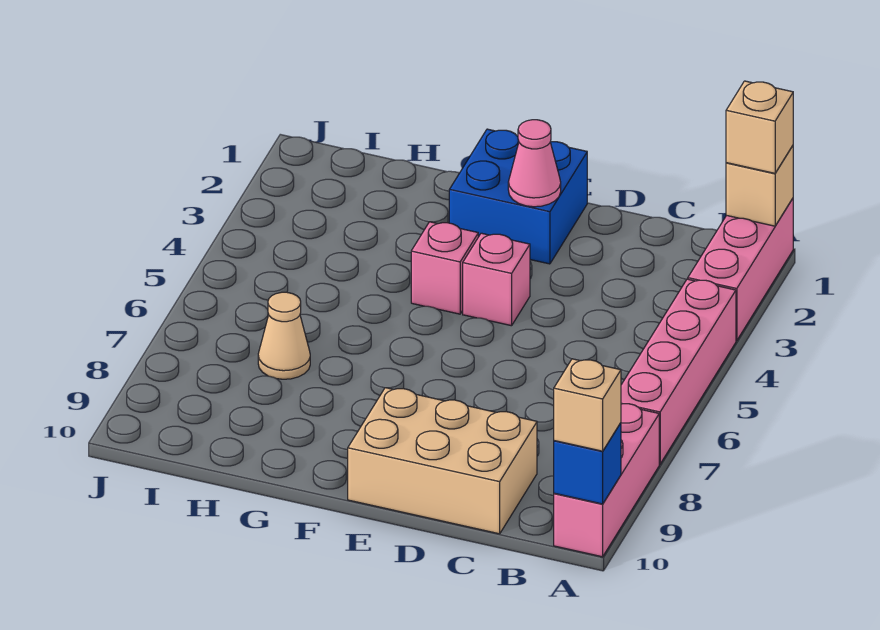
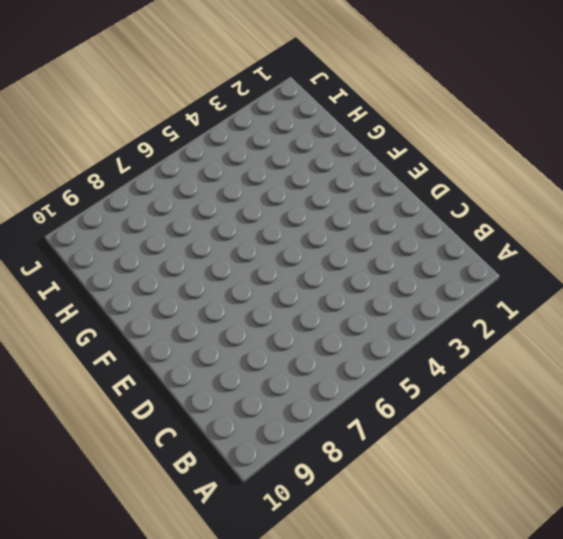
none -> pink 1x3 brick [688,199,793,341]
none -> pink 1x4 brick [621,279,736,464]
none -> pink 1x3 brick [554,404,659,557]

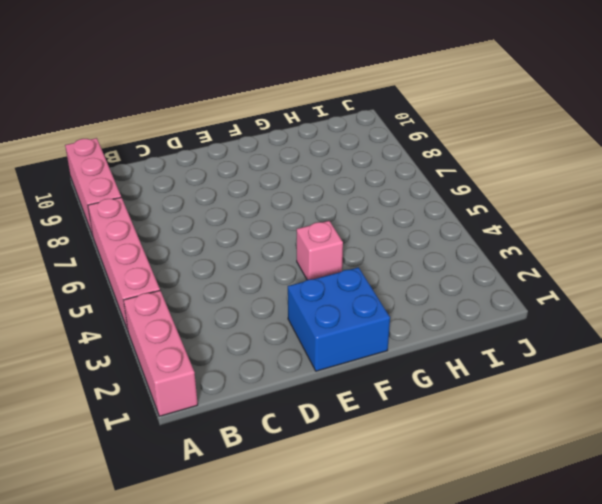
none -> tan 2x3 brick [348,388,537,534]
none -> pink 1x1 brick [463,233,530,326]
none -> tan 1x1 cone [258,292,310,379]

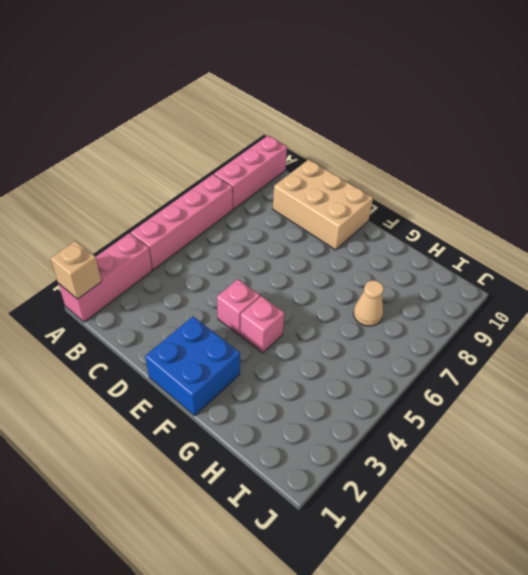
none -> blue 1x1 brick [554,423,621,504]
none -> pink 1x1 cone [508,120,561,207]
none -> tan 1x1 brick [726,81,793,173]

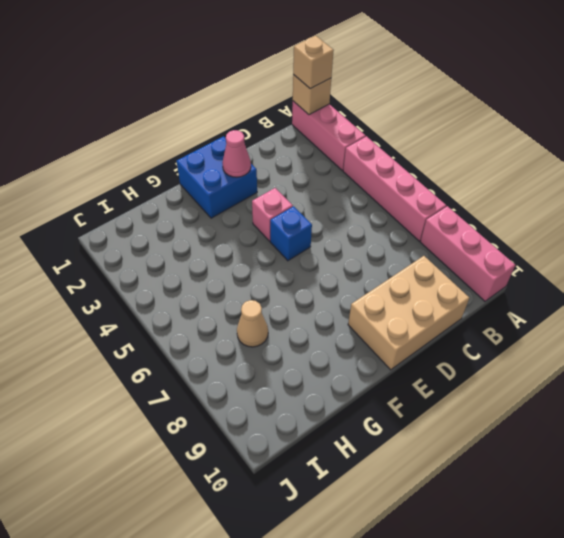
blue 1x1 brick [270,206,312,261] -> blue 1x1 brick moved to [554,423,621,504]
none -> pink 1x1 brick [411,222,478,314]
none -> tan 1x1 brick [554,359,621,451]

